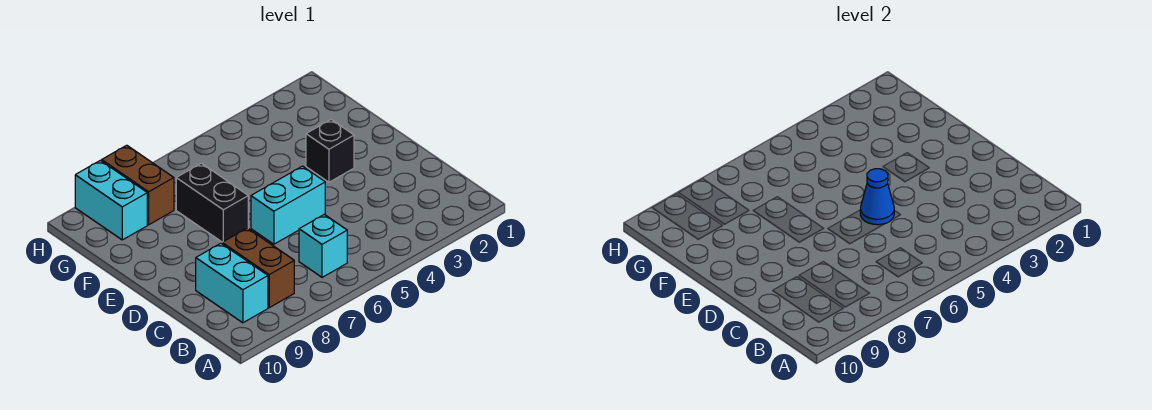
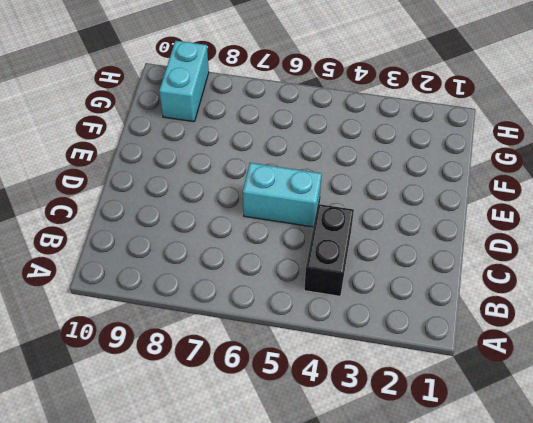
black 1x2 brick [304,204,354,296] -> black 1x2 brick moved to [176,163,248,242]
none -> cyan 1x1 brick [299,214,347,277]
none -> brown 1x2 brick [222,228,294,308]

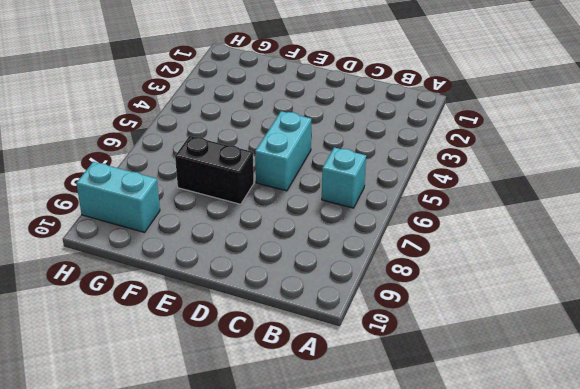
none -> brown 1x2 brick [222,228,294,308]
none -> cyan 1x2 brick [196,243,268,323]

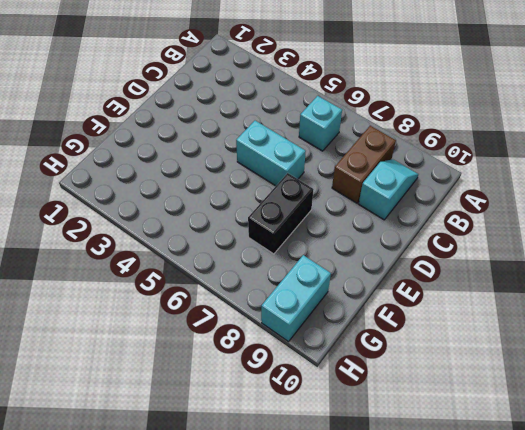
cyan 1x2 slope [359,159,418,220] -> cyan 1x2 brick [196,243,268,323]
none -> black 1x1 brick [306,119,354,182]
none -> brown 1x2 brick [102,145,174,225]

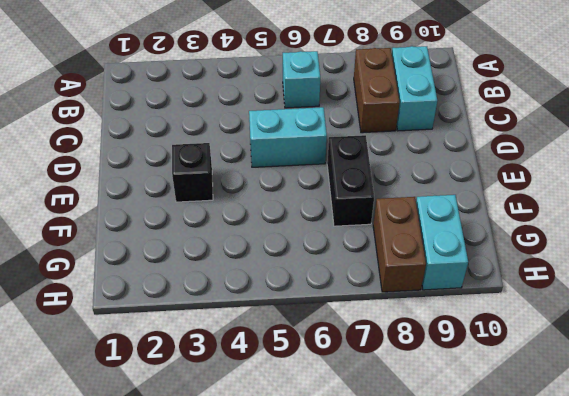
none -> blue 1x1 cone [860,169,894,225]

